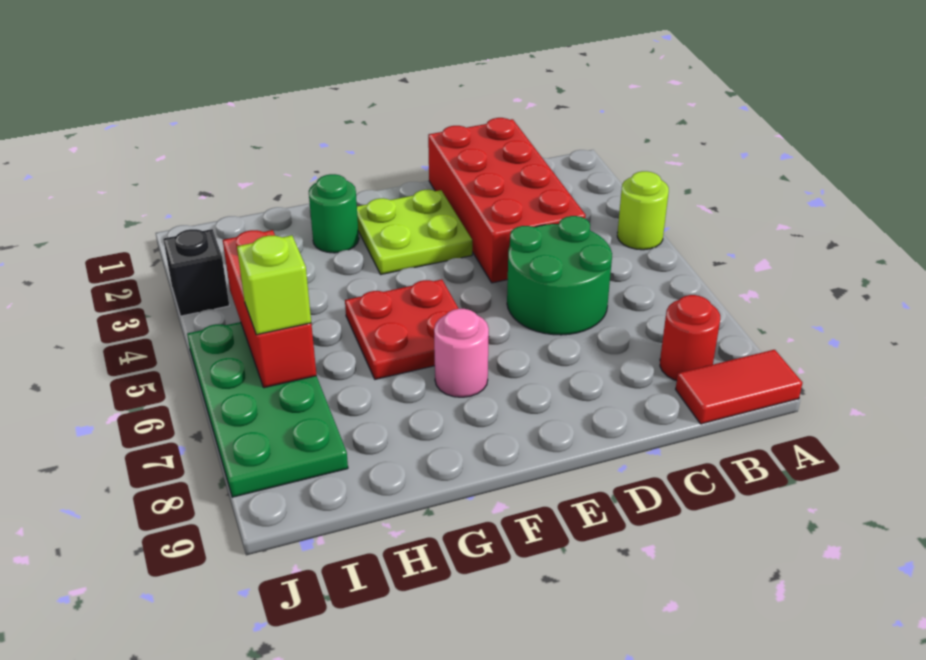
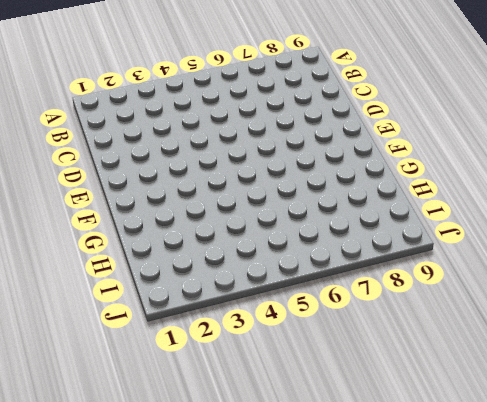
none -> lime 1x1 round brick [617,171,669,250]
none -> red 1x2 tile [676,350,802,424]
none -> red 1x1 round brick [660,295,720,381]

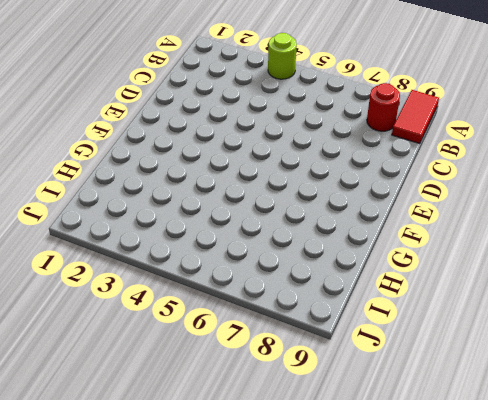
none -> red 2x4 brick [428,118,586,283]
none -> green 2x2 round brick [507,216,612,335]
none -> lime 2x2 plate [357,190,472,274]

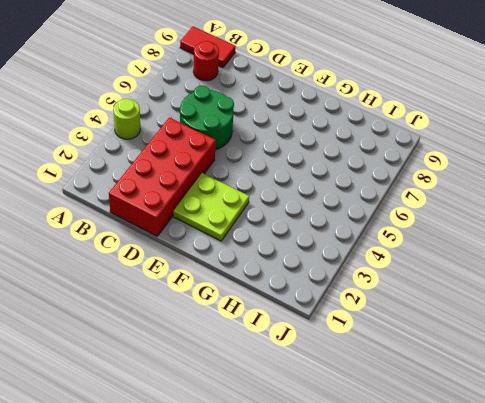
none -> red 2x2 plate [345,279,459,379]
none -> pink 1x1 round brick [434,309,489,397]
none -> green 1x1 round brick [309,174,359,253]

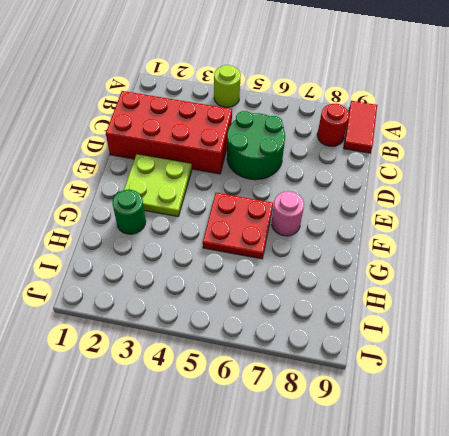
none -> green 2x4 plate [187,322,348,497]
none -> black 1x1 brick [163,229,229,316]
none -> red 1x3 brick [223,230,317,388]

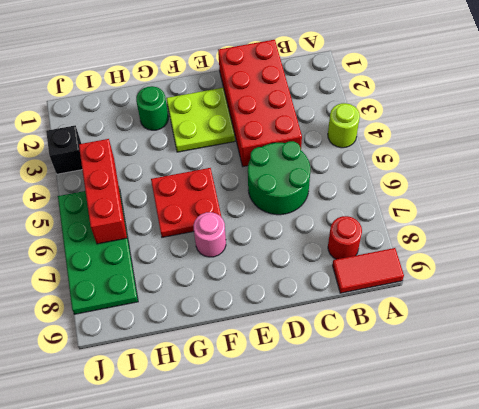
none -> lime 1x1 brick [237,235,311,335]

